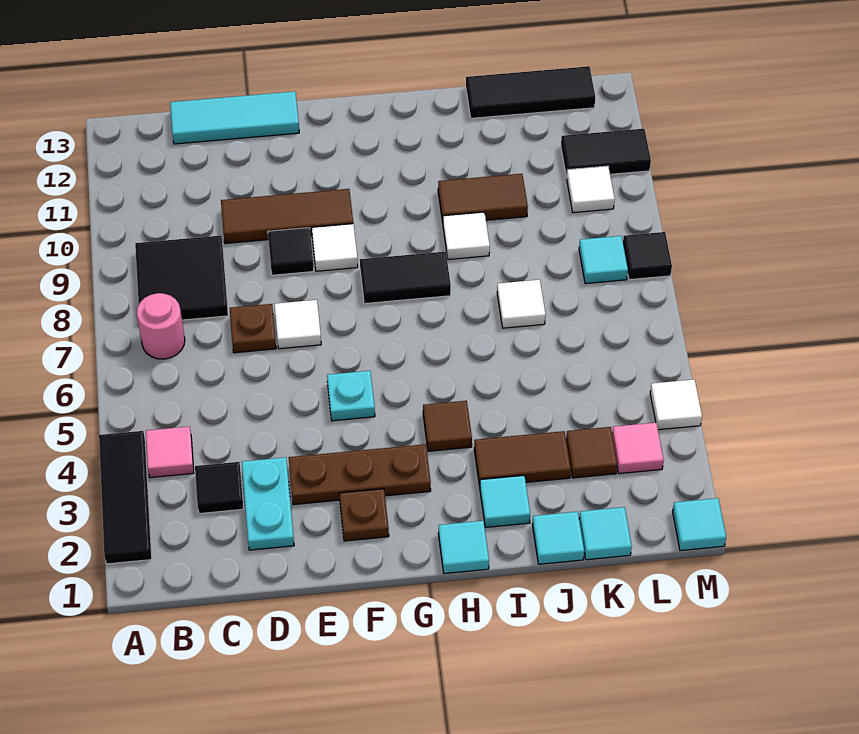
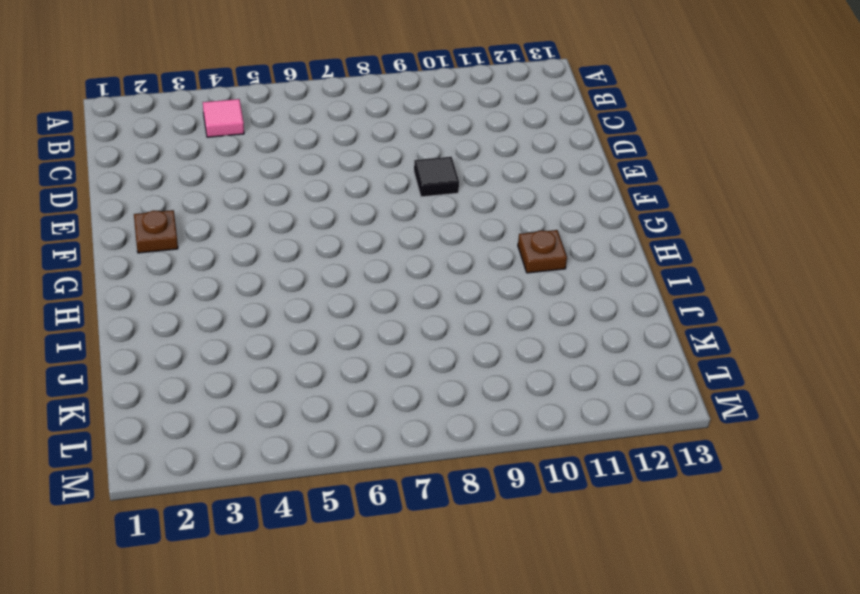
brown 1x1 plate [518,230,567,273] -> brown 1x1 plate moved to [229,304,276,353]
none -> black 1x3 tile [99,431,152,564]
none -> pink 1x1 round brick [137,293,185,359]
none -> black 2x2 tile [135,235,228,320]
none -> black 1x1 tile [195,462,244,514]

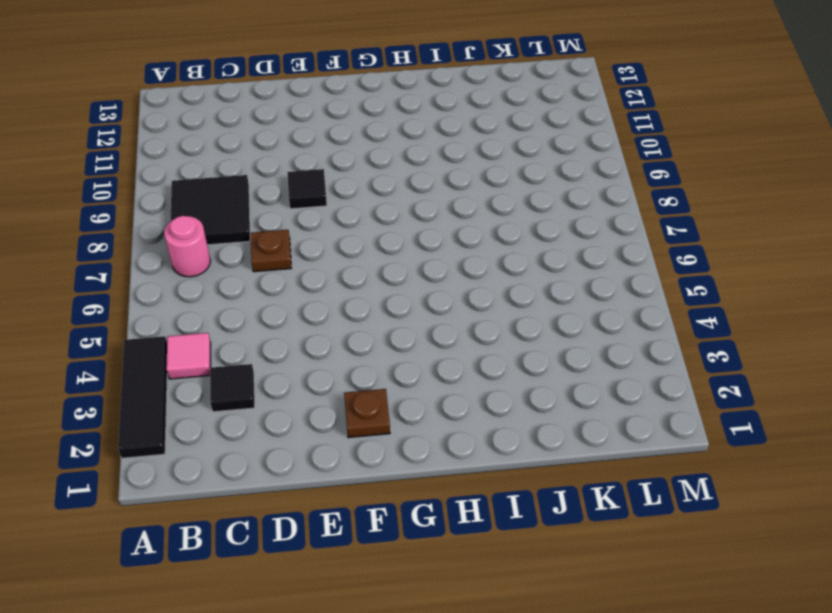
none -> cyan 1x3 tile [170,91,299,144]
none -> cyan 1x2 plate [242,457,294,550]
none -> brown 1x3 tile [221,189,353,244]
none -> brown 1x3 plate [289,444,431,505]

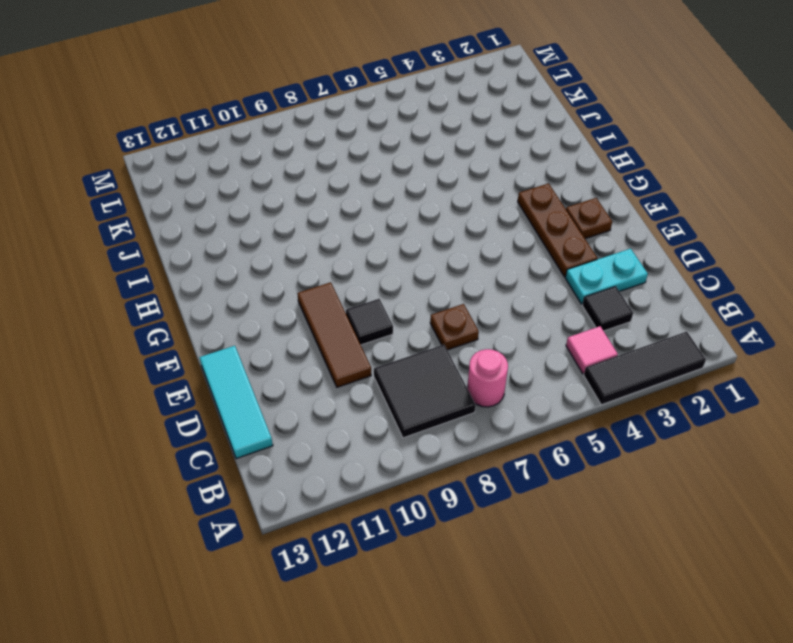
none -> white 1x1 tile [274,300,321,349]
none -> cyan 1x1 plate [327,371,375,421]
none -> white 1x1 tile [312,224,358,271]
none -> black 1x2 tile [360,252,451,304]

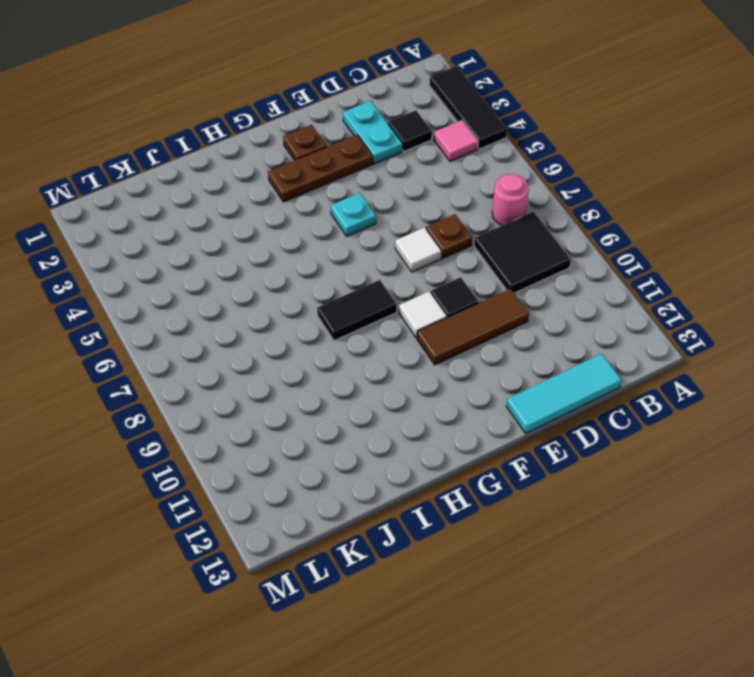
none -> cyan 1x1 tile [438,521,489,574]
none -> brown 1x1 tile [423,401,472,451]
none -> cyan 1x1 tile [480,475,530,527]
none -> brown 1x2 tile [474,431,571,486]

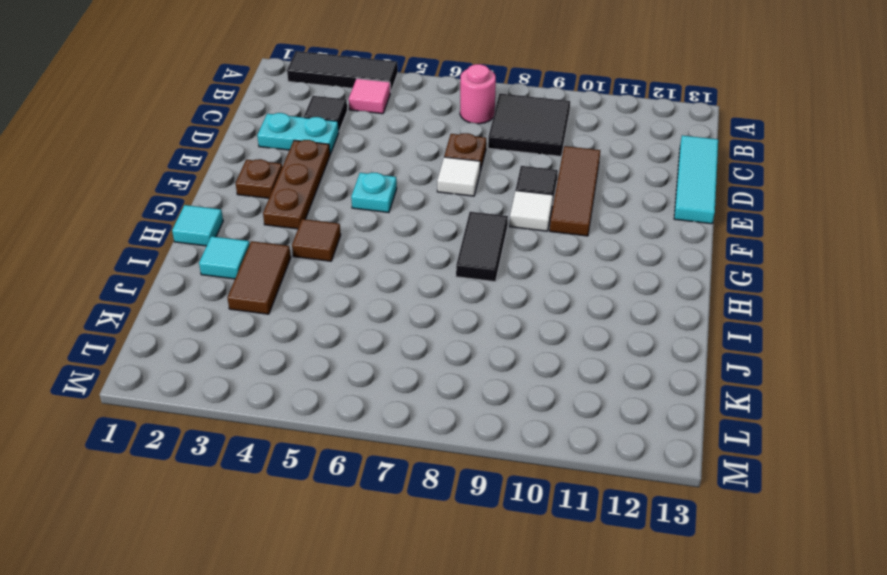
none -> white 1x1 tile [443,212,490,260]
none -> brown 1x2 tile [438,174,528,222]
none -> cyan 1x1 tile [532,512,584,564]
none -> white 1x1 tile [497,280,546,328]

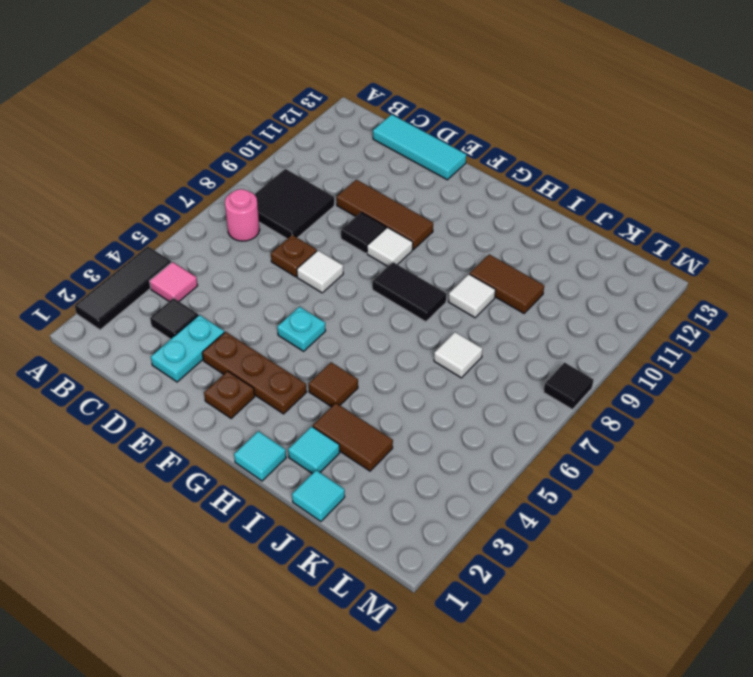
none -> black 1x3 tile [466,66,595,118]
none -> cyan 1x1 tile [579,507,632,560]
none -> brown 1x1 tile [566,427,617,478]
none -> pink 1x1 tile [612,423,664,474]

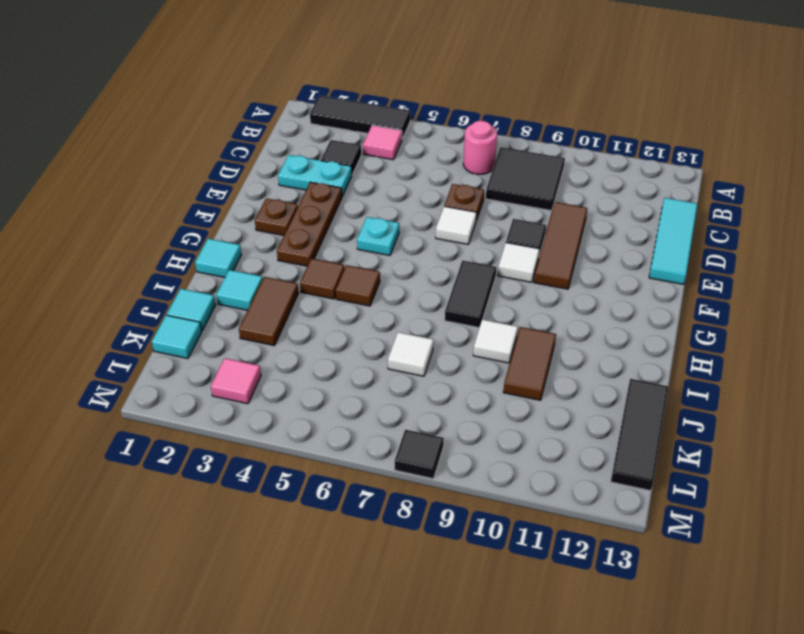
brown 1x1 tile [336,265,380,306] -> brown 1x1 tile moved to [566,427,617,478]
none -> cyan 1x1 tile [579,236,628,284]
none -> white 1x1 tile [567,166,615,213]
none -> black 1x2 tile [561,129,651,178]
none -> cyan 1x1 tile [673,498,726,551]

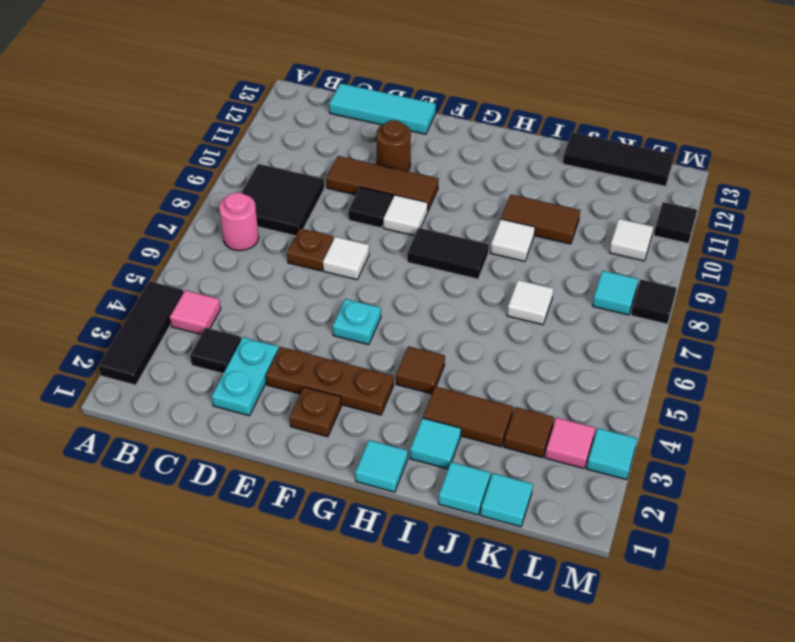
brown 1x1 round brick [376,120,411,171] -> none
cyan 1x1 tile [587,428,637,480] -> cyan 1x1 tile moved to [673,498,726,551]
black 1x1 tile [654,202,697,244] -> black 1x2 tile [561,129,651,178]
none -> white 1x1 tile [650,380,702,430]

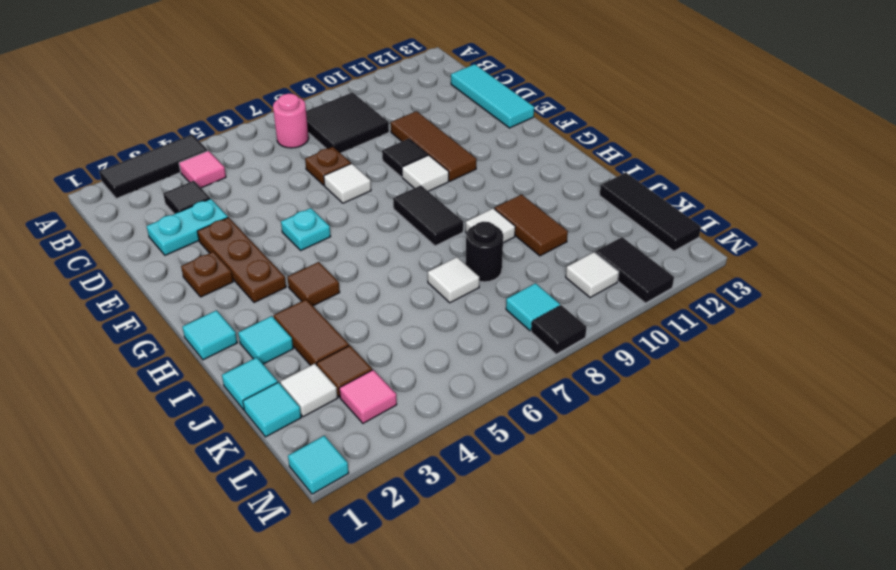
black 1x1 round brick [466,222,503,282] -> none
white 1x1 tile [280,364,338,417] -> white 1x1 tile moved to [650,380,702,430]

